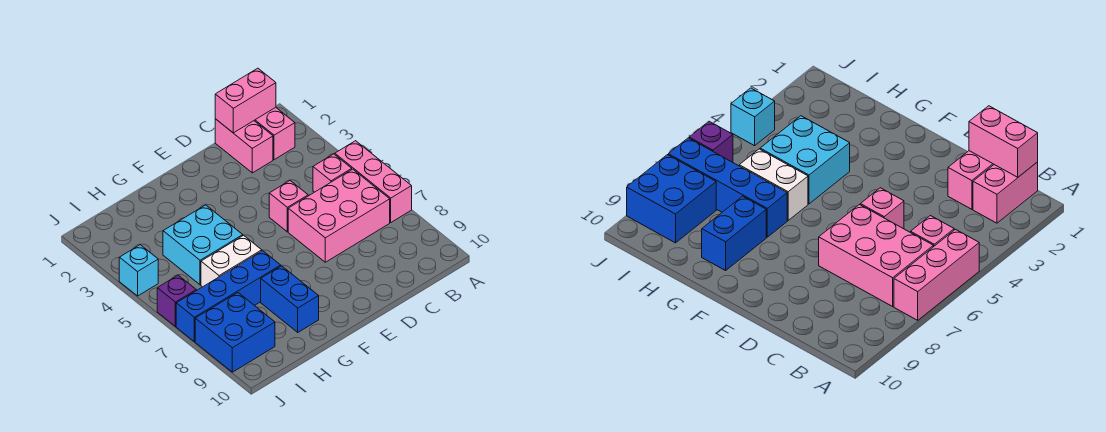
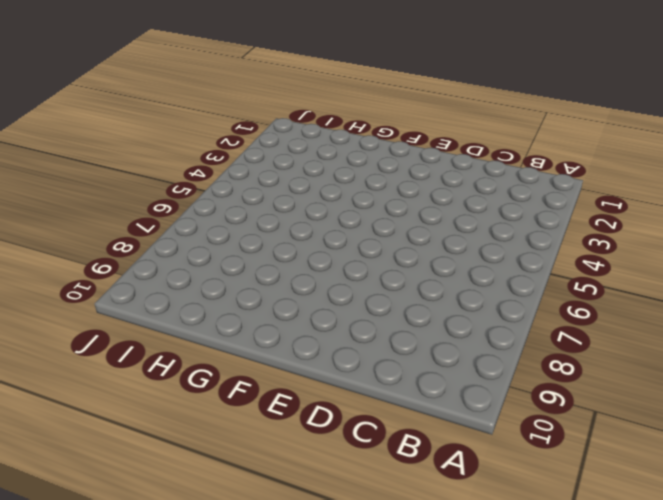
none -> pink 1x3 brick [335,141,412,222]
none -> pink 1x2 brick [254,107,295,160]
none -> pink 1x1 brick [313,154,352,192]

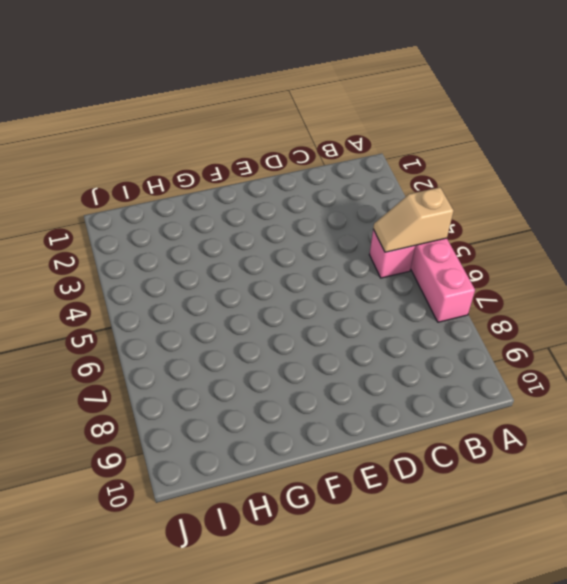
tan 1x2 slope [373,187,453,252] -> none
none -> pink 1x2 brick [254,107,295,160]
none -> pink 2x3 brick [288,169,390,262]
none -> pink 1x2 brick [215,119,273,173]

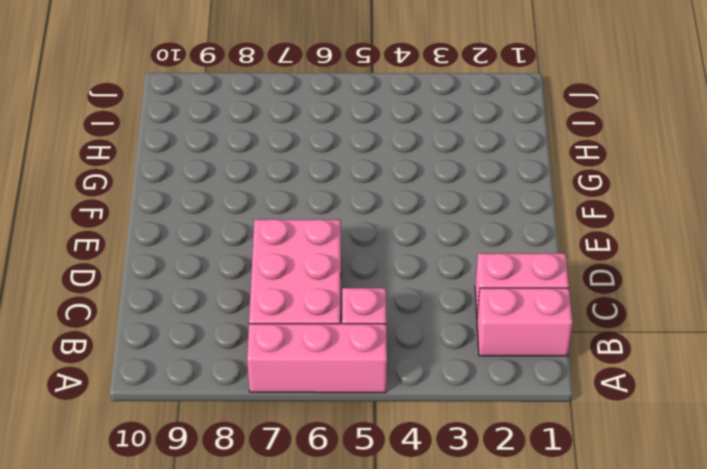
none -> pink 1x1 brick [269,181,308,232]
none -> cyan 2x2 brick [163,205,243,285]
none -> white 1x2 brick [201,235,262,287]

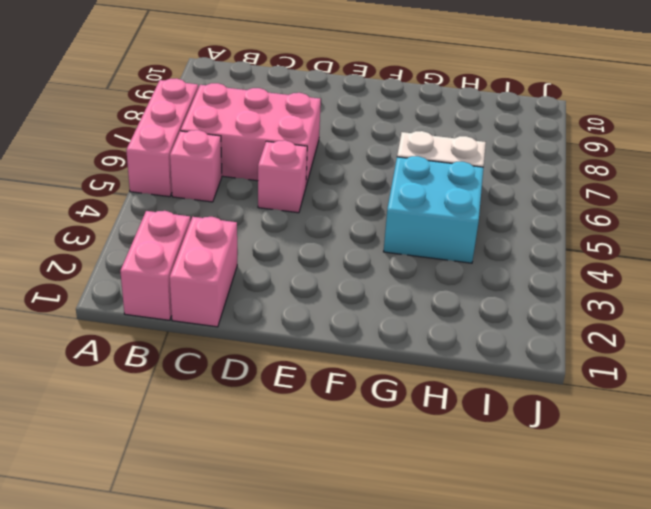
none -> blue 1x4 brick [176,251,281,342]
none -> blue 1x2 brick [261,266,319,332]
none -> blue 2x2 brick [195,293,275,372]

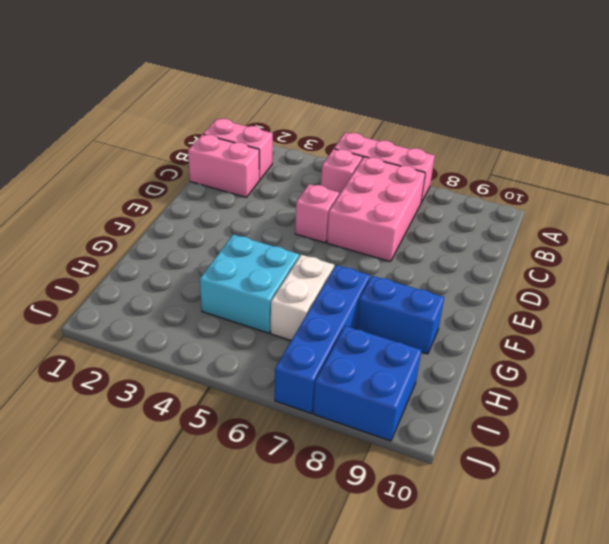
none -> cyan 1x1 brick [119,245,158,296]
none -> purple 1x1 brick [157,275,196,327]
none -> pink 1x2 brick [215,68,276,133]

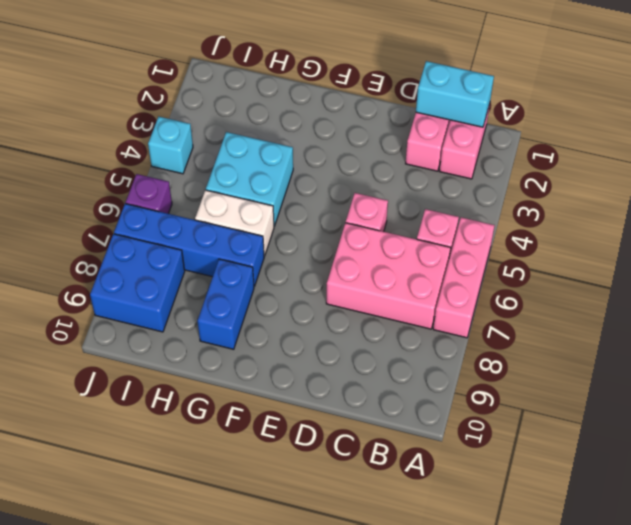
cyan 1x2 brick [416,61,494,127] -> pink 1x2 brick [215,68,276,133]

